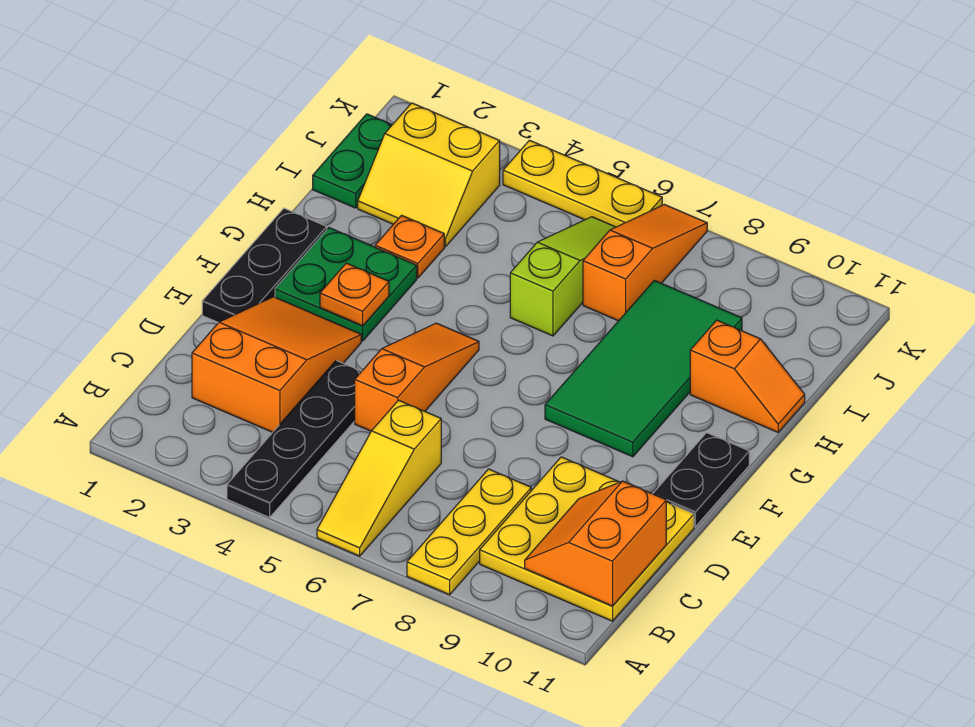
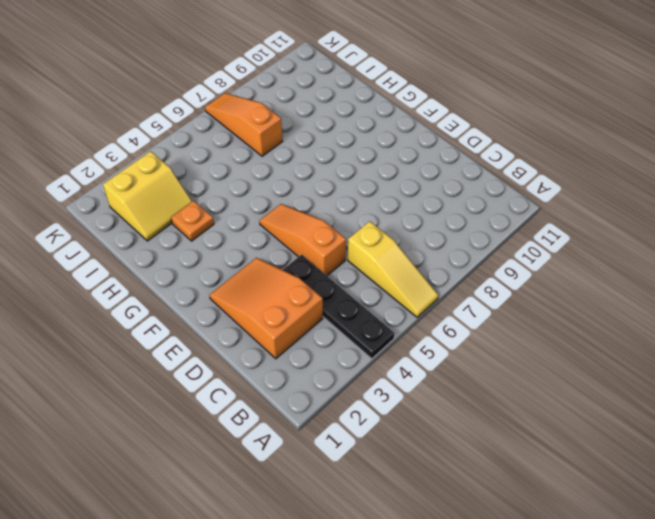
none -> yellow 1x3 plate [407,469,531,595]
none -> yellow 3x3 plate [480,457,694,621]
none -> black 1x3 plate [202,208,327,323]

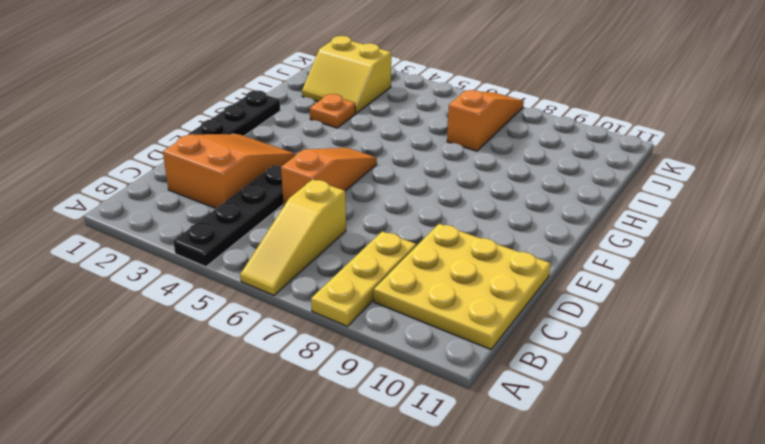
none -> black 1x2 plate [653,433,749,527]
none -> green 2x2 plate [275,228,417,341]
none -> green 2x4 tile [545,280,742,457]

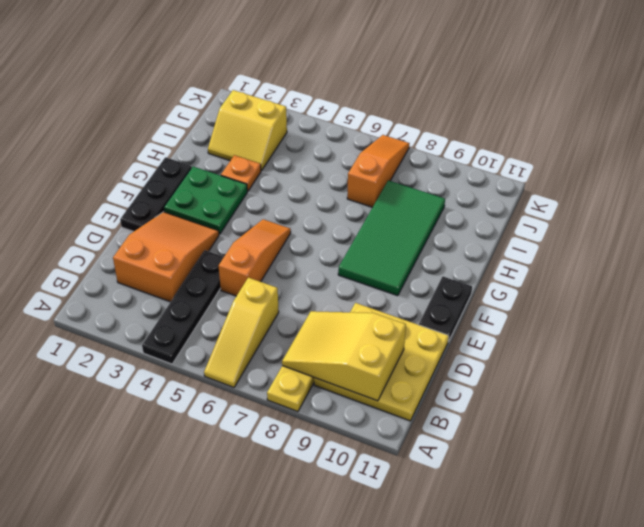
yellow 2x3 slope [282,311,406,401] -> orange 2x2 slope [525,481,666,606]
none -> lime 1x3 slope [510,217,615,336]
none -> orange 1x2 slope [690,320,805,432]
none -> green 1x2 plate [313,114,392,208]

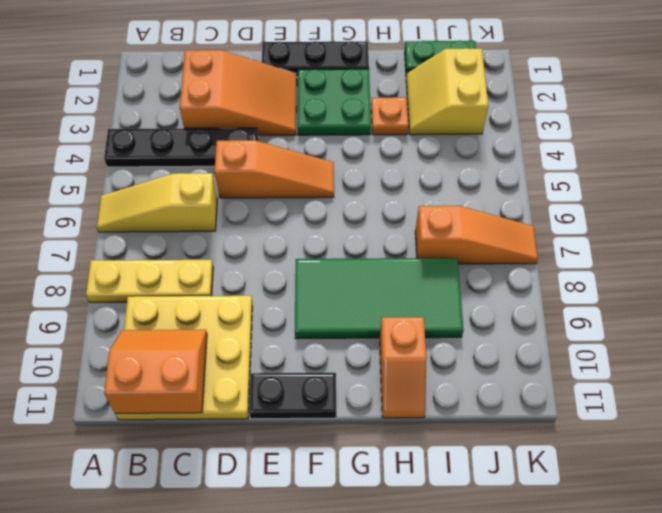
none -> lime 1x3 slope [510,217,615,336]
none -> yellow 1x3 plate [503,140,662,227]
none -> orange 1x1 plate [320,263,389,326]

